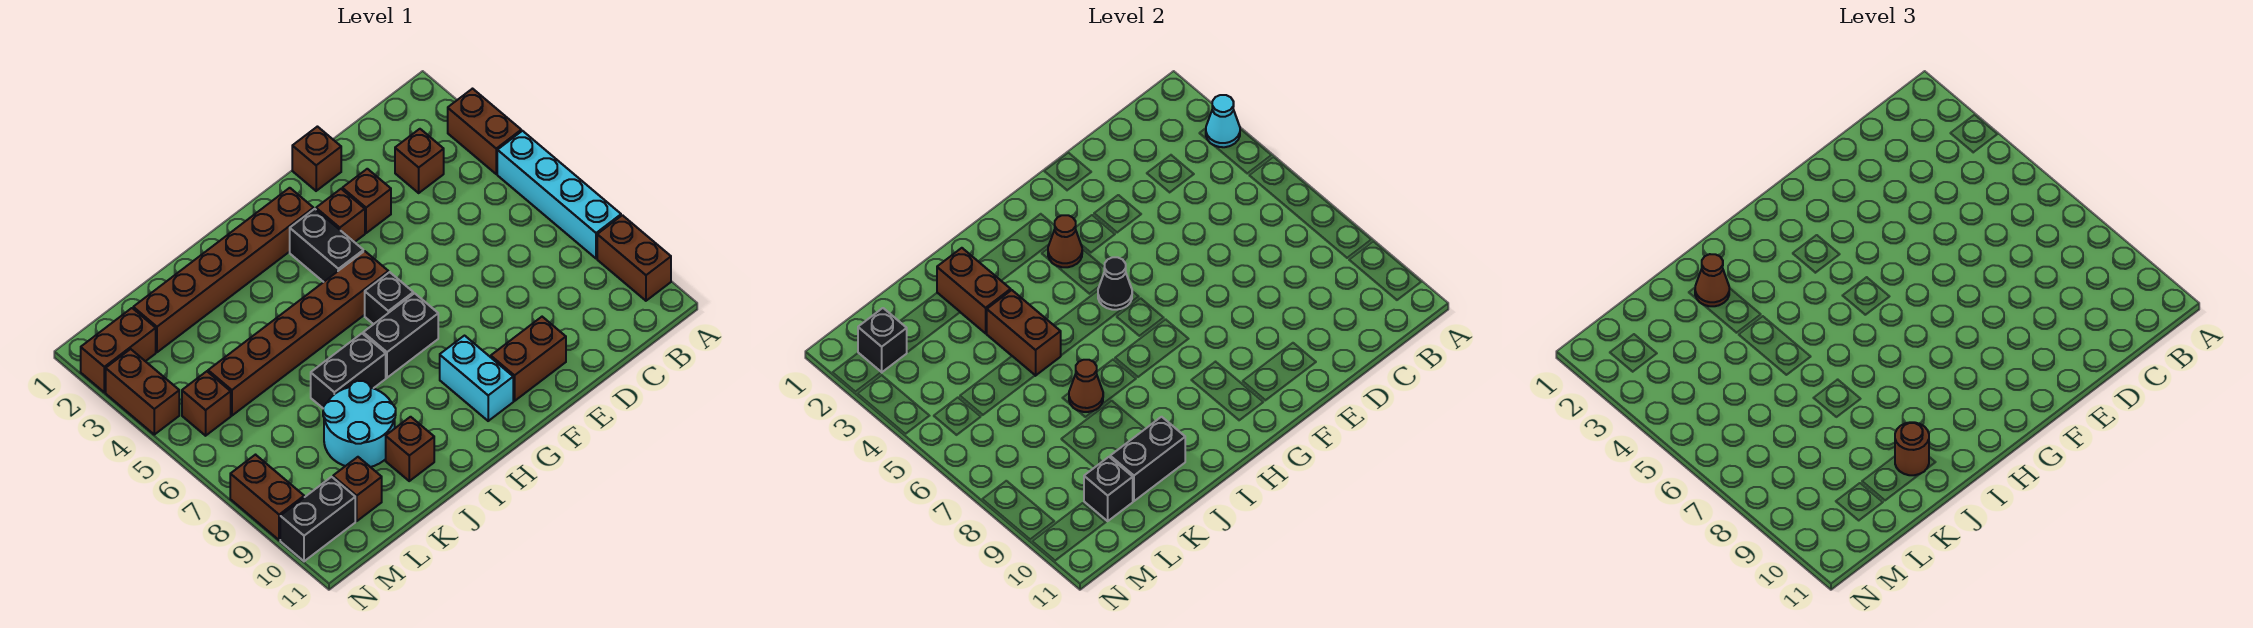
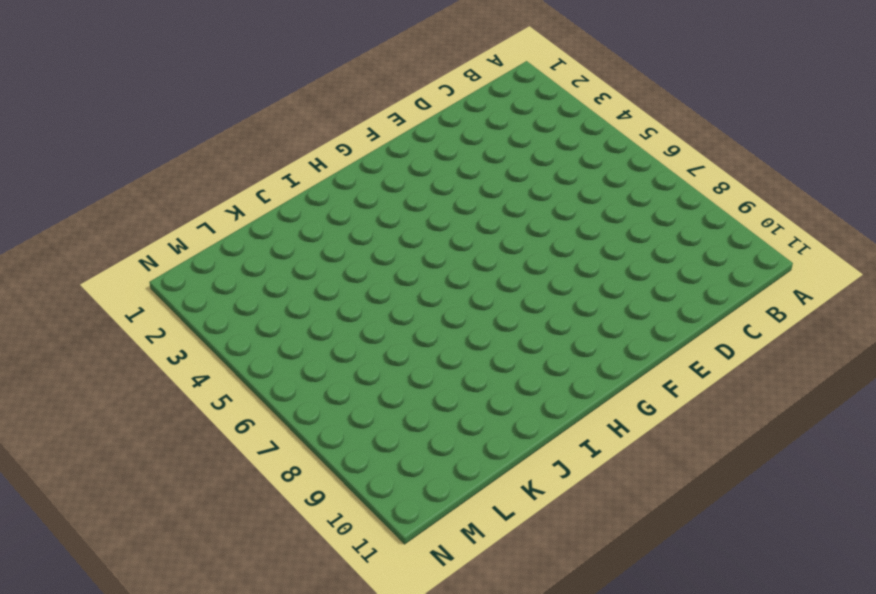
none -> brown 1x2 brick [448,89,521,174]
none -> cyan 1x4 brick [497,131,621,259]
none -> brown 1x2 brick [597,215,671,301]
none -> brown 1x1 brick [395,129,444,193]

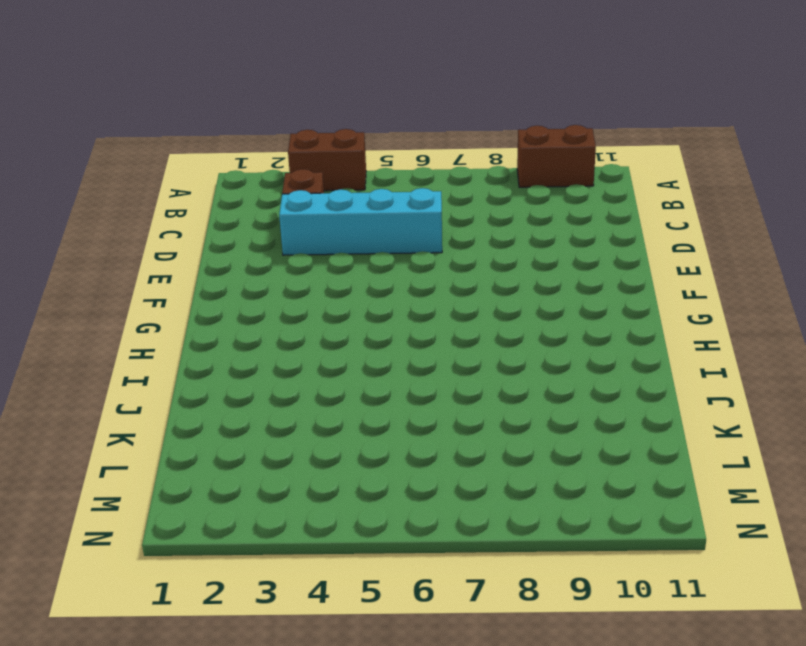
cyan 1x4 brick [279,188,442,255] -> cyan 1x4 brick moved to [497,131,621,259]
none -> brown 1x1 brick [292,127,341,191]
none -> brown 1x1 brick [342,169,391,233]
none -> brown 1x2 brick [491,317,566,401]
none -> brown 1x1 brick [316,189,365,242]

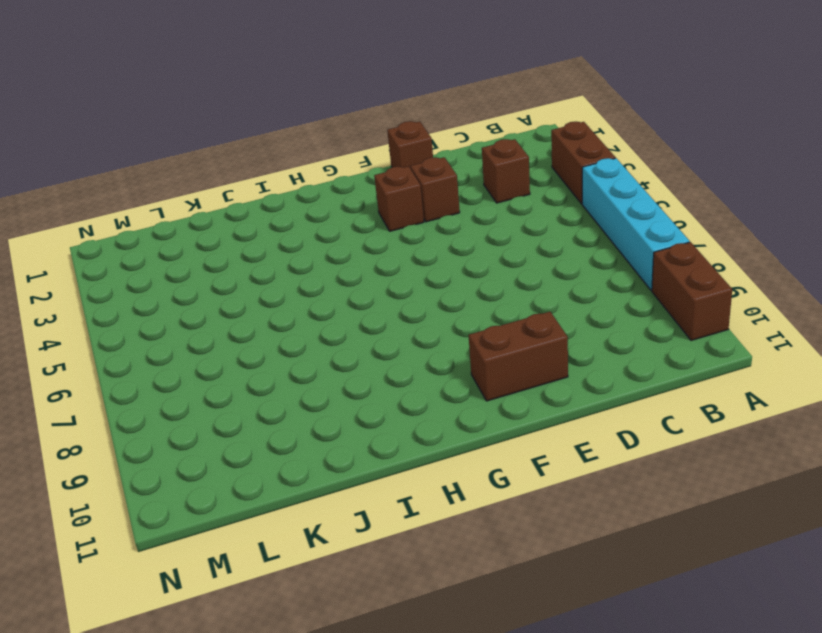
none -> brown 1x6 brick [133,188,314,352]
none -> black 1x2 brick [290,209,363,282]
none -> brown 1x6 brick [208,251,388,416]
none -> black 1x1 brick [365,272,413,324]

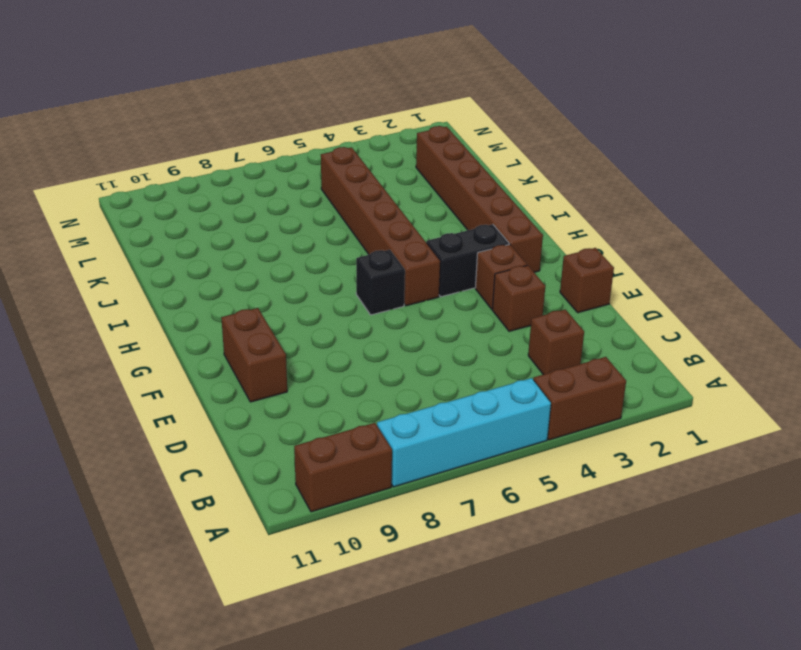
none -> black 1x2 brick [363,293,438,378]
none -> cyan 1x2 brick [440,336,513,421]
none -> black 1x2 brick [311,334,386,408]
none -> cyan 2x2 round brick [323,381,396,467]

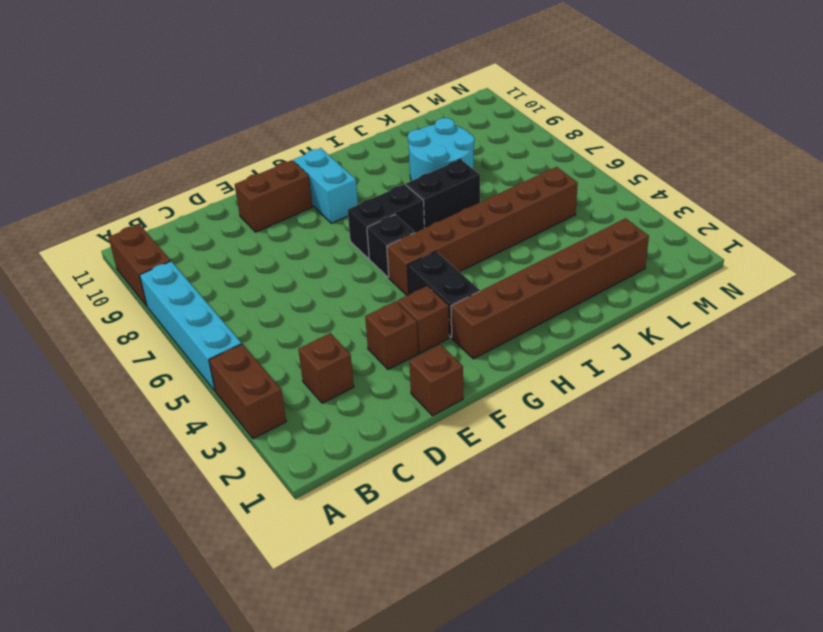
none -> brown 1x1 brick [386,417,434,481]
none -> brown 1x1 brick [333,457,382,521]
none -> brown 1x2 brick [81,308,156,392]
none -> brown 1x1 brick [182,371,231,436]

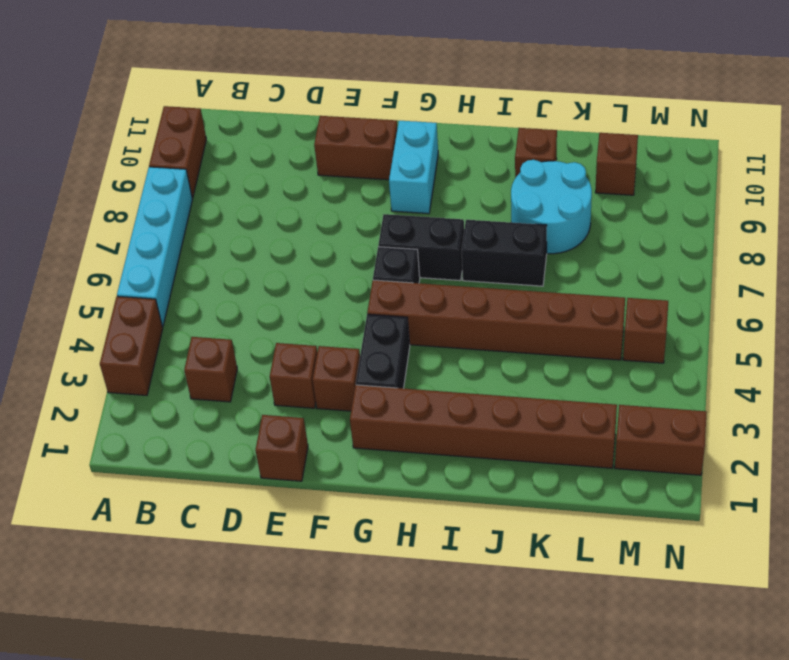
none -> black 1x2 brick [280,477,355,561]
none -> brown 1x2 brick [106,349,179,435]
none -> brown 1x2 brick [230,455,304,540]
none -> cyan 1x1 cone [1206,95,1240,147]

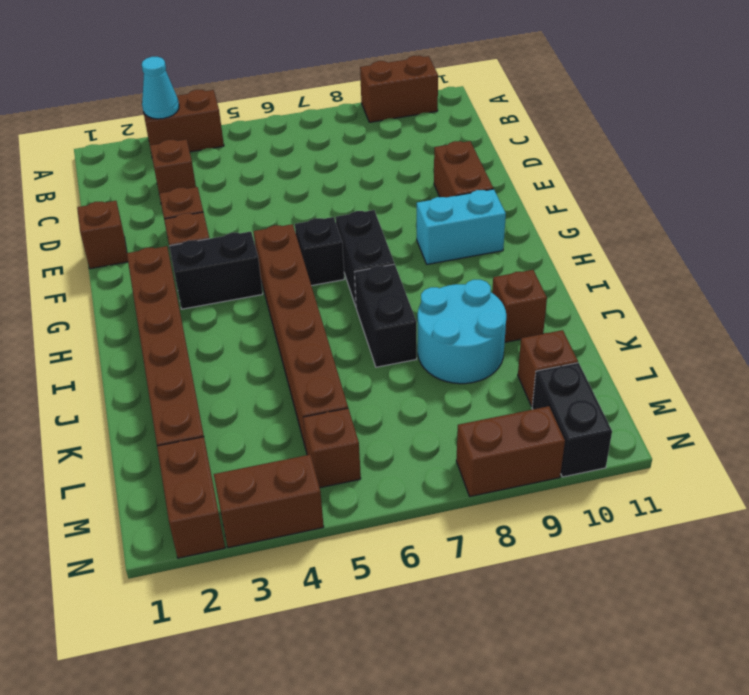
none -> cyan 1x4 brick [497,131,621,259]
none -> brown 1x1 cone [1048,215,1082,267]
none -> black 1x1 cone [1098,257,1132,310]
none -> brown 1x2 brick [937,248,1011,333]

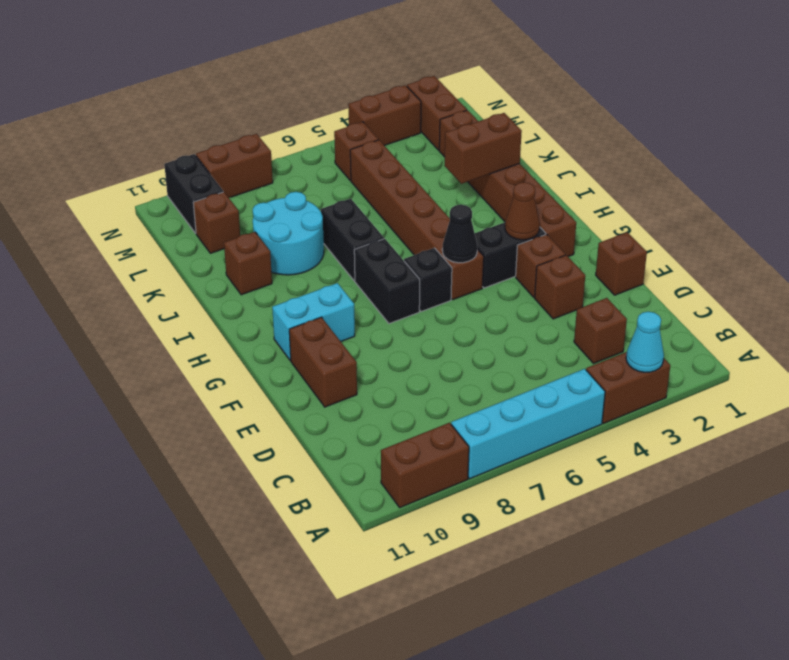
none -> brown 1x2 brick [987,290,1061,376]
none -> brown 1x1 cone [1069,360,1103,412]
none -> black 1x2 brick [1110,417,1185,501]
none -> black 1x1 brick [1084,457,1133,521]

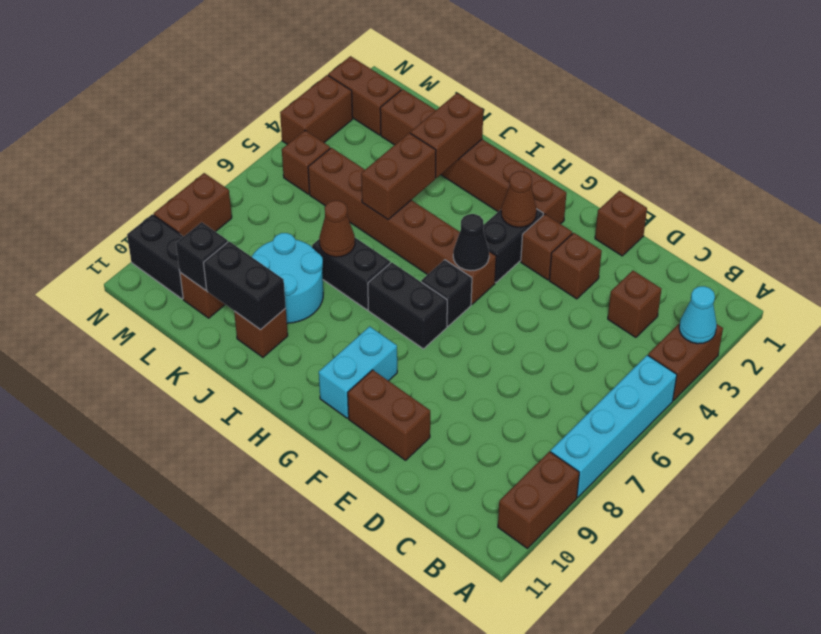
none -> black 1x1 brick [858,308,907,372]
none -> brown 1x1 cone [1695,254,1729,306]
none -> brown 1x1 round brick [1895,422,1929,475]

